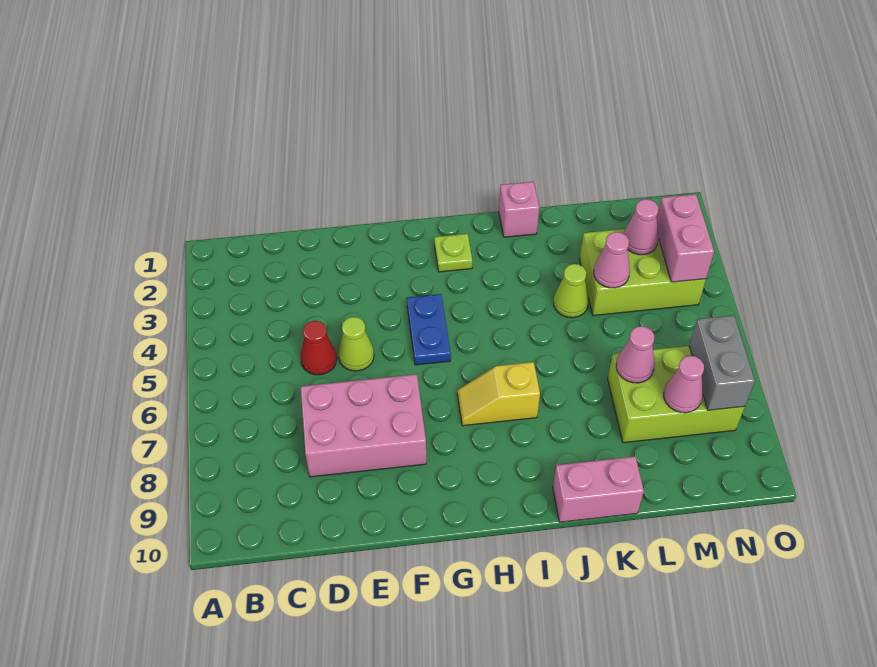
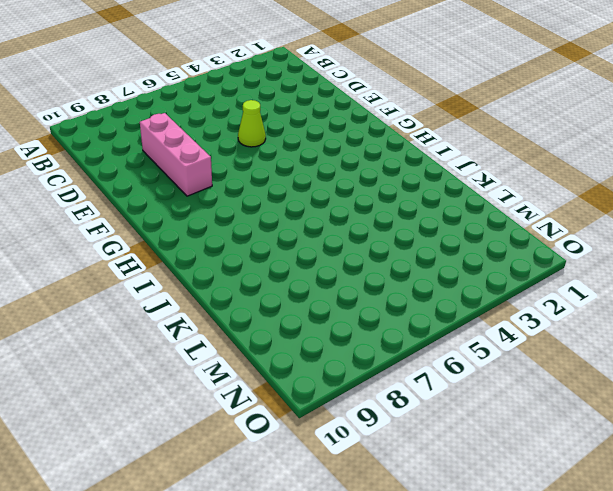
pink 1x3 brick [140,113,212,196] -> pink 2x3 brick [301,374,426,477]
none -> red 1x1 cone [300,321,337,375]
none -> blue 1x2 plate [407,294,451,365]
none -> lime 1x1 plate [434,234,472,272]

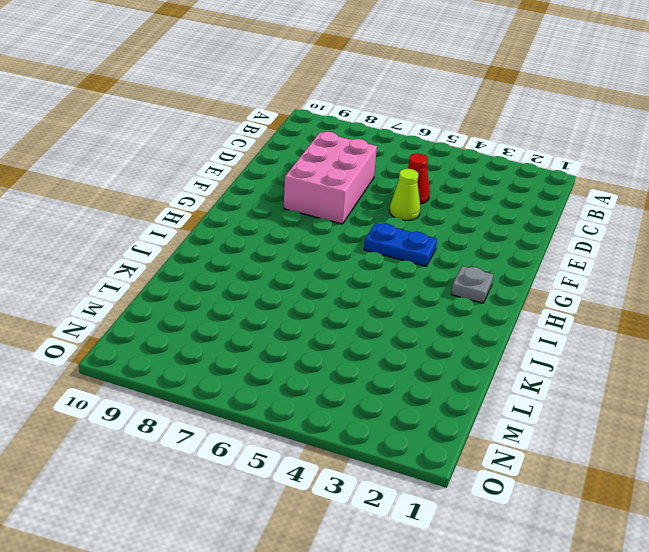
grey 1x1 plate [451,266,494,303] -> lime 1x1 plate [434,234,472,272]
none -> yellow 1x2 slope [457,362,540,426]
none -> pink 1x1 brick [499,182,539,237]
none -> pink 1x2 brick [553,456,644,522]

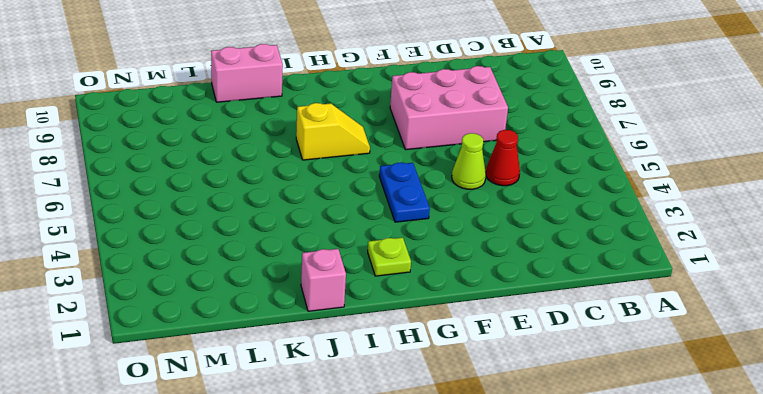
none -> lime 1x1 cone [554,264,589,318]
none -> lime 2x3 brick [580,229,706,316]
none -> lime 2x3 brick [608,346,745,443]

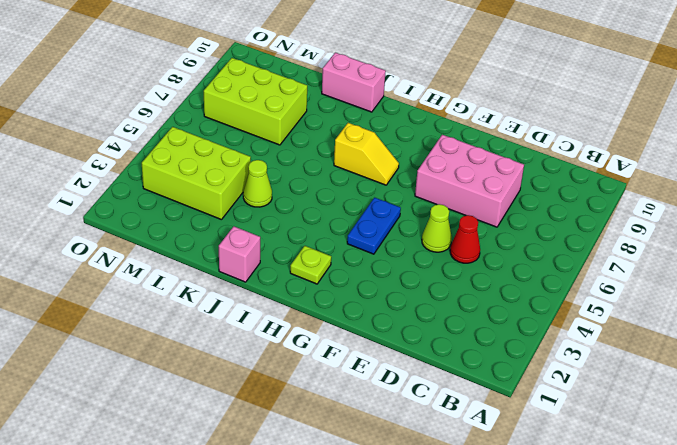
none -> pink 1x1 cone [594,232,630,288]
none -> pink 1x1 cone [616,326,655,383]
none -> pink 1x1 cone [624,199,659,255]

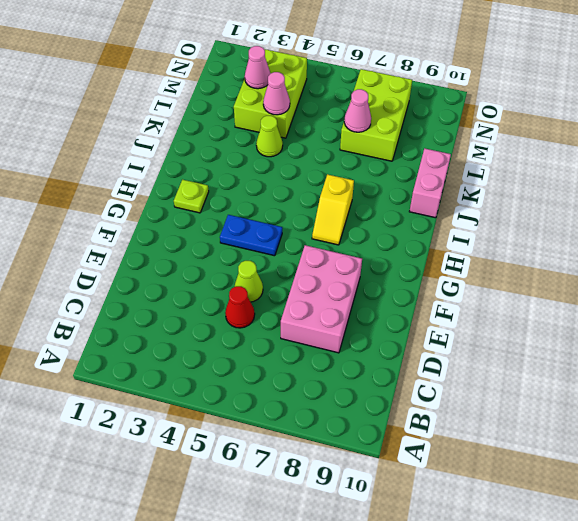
none -> pink 1x1 brick [499,182,539,237]
none -> pink 1x1 cone [664,356,704,413]
none -> pink 1x2 brick [657,194,714,282]

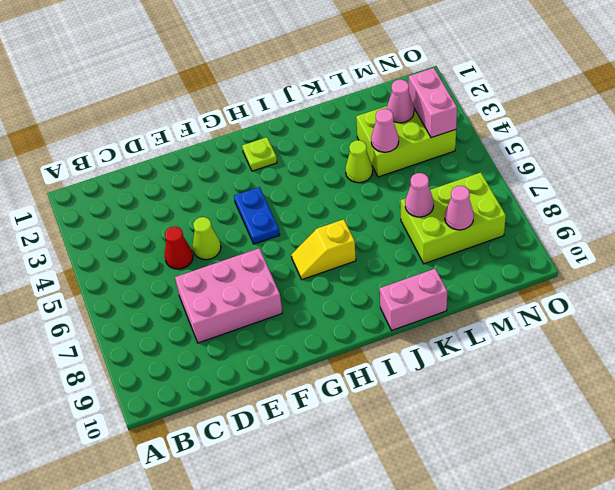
none -> pink 1x1 brick [499,182,539,237]
none -> grey 1x2 brick [689,315,755,410]

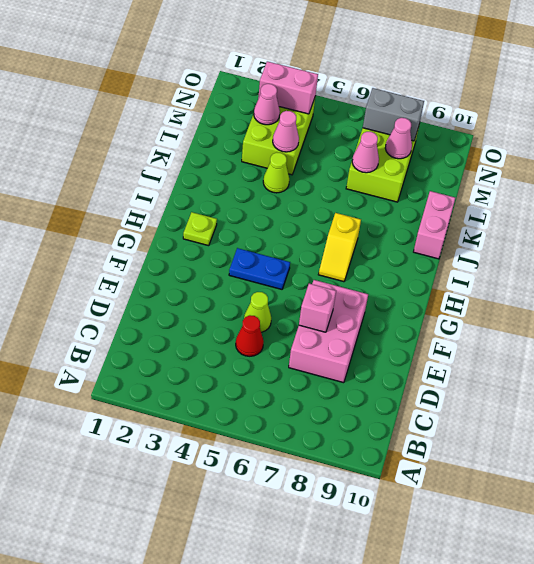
pink 1x1 brick [299,284,336,332] -> pink 1x1 brick moved to [499,182,539,237]

